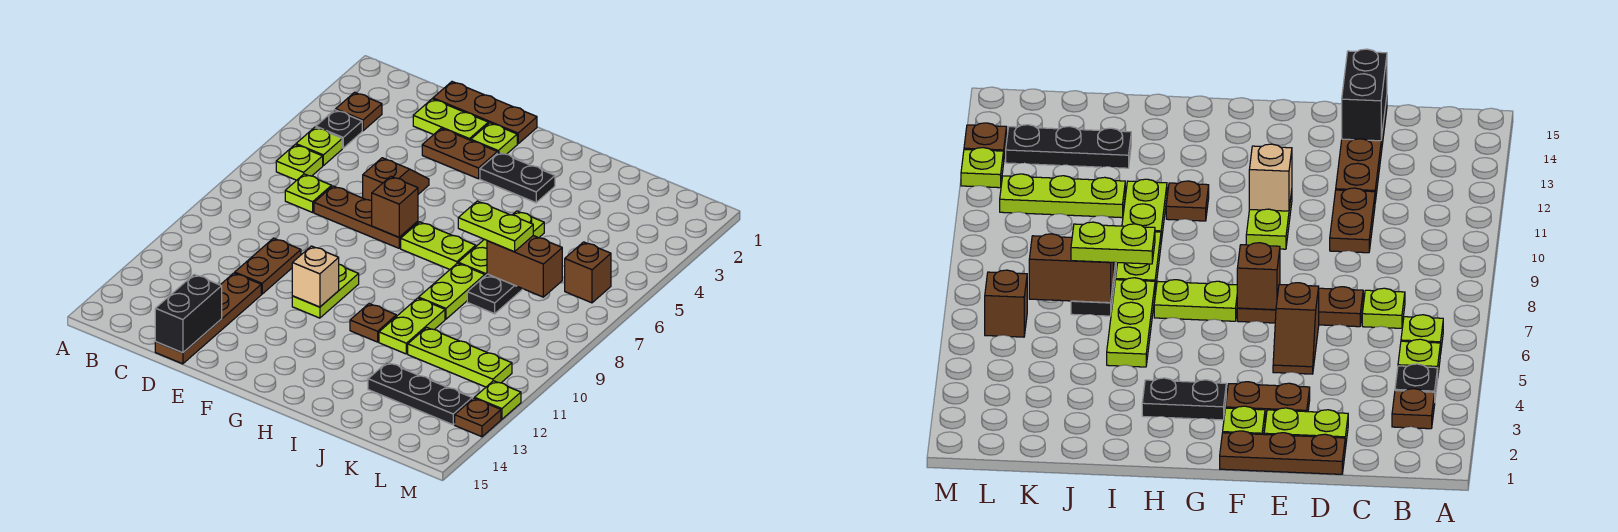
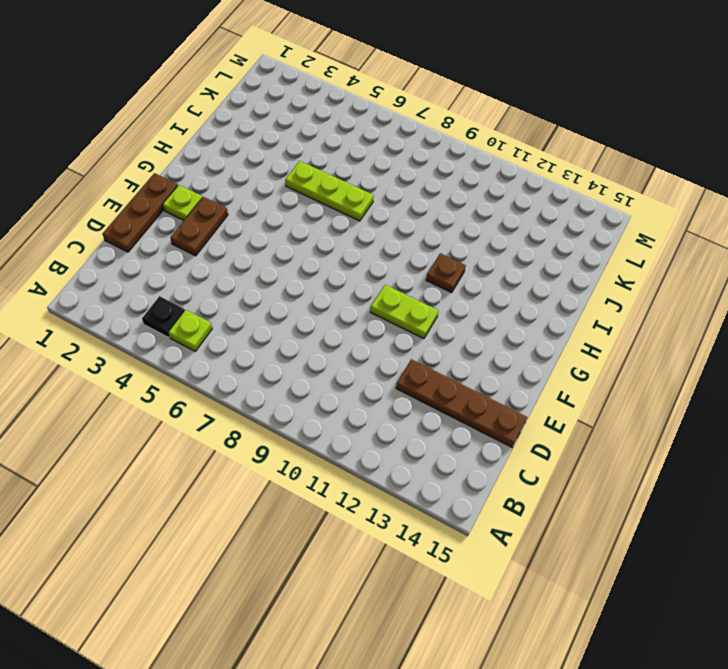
none -> brown 1x1 plate [336,92,382,131]
none -> lime 1x1 plate [276,145,323,180]
none -> lime 1x1 plate [285,174,332,212]
none -> lime 1x2 plate [413,99,488,140]

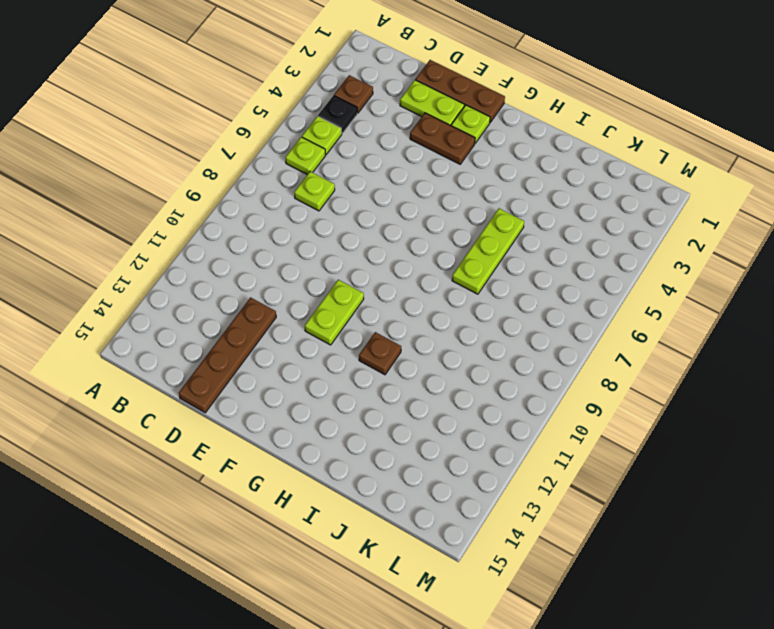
none -> brown 1x3 plate [314,186,418,248]
none -> brown 1x2 plate [235,238,301,294]
none -> brown 1x2 slope [363,158,429,201]
none -> black 1x2 plate [480,152,555,203]

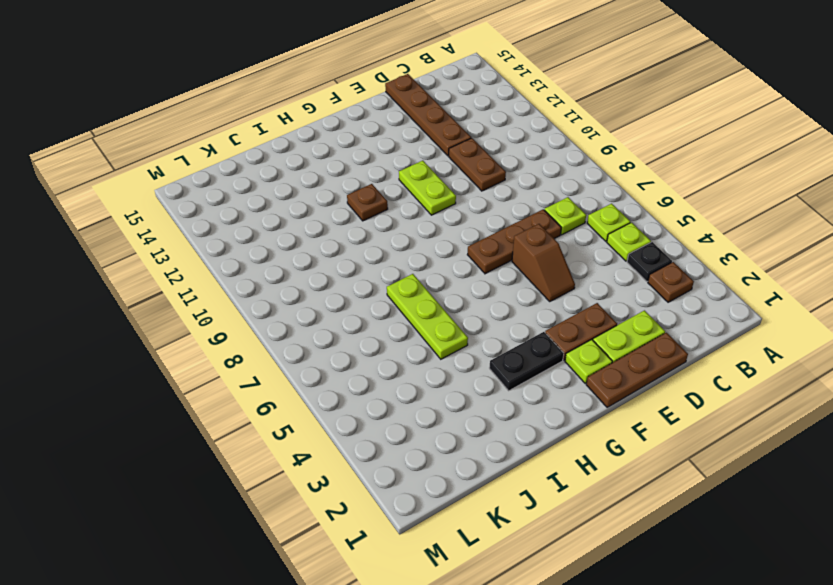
none -> lime 1x2 plate [401,222,476,269]
none -> lime 1x2 plate [419,263,485,319]
none -> lime 1x2 plate [379,298,445,354]
none -> black 1x2 plate [467,274,523,314]

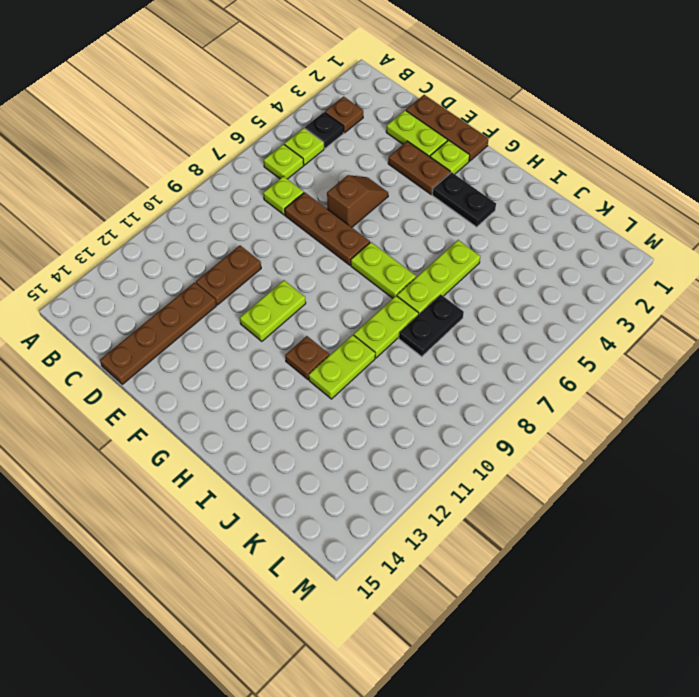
none -> lime 1x3 plate [408,328,512,387]
none -> black 1x3 plate [368,362,472,425]
none -> brown 1x1 brick [565,242,611,303]
none -> lime 1x1 plate [475,381,521,419]

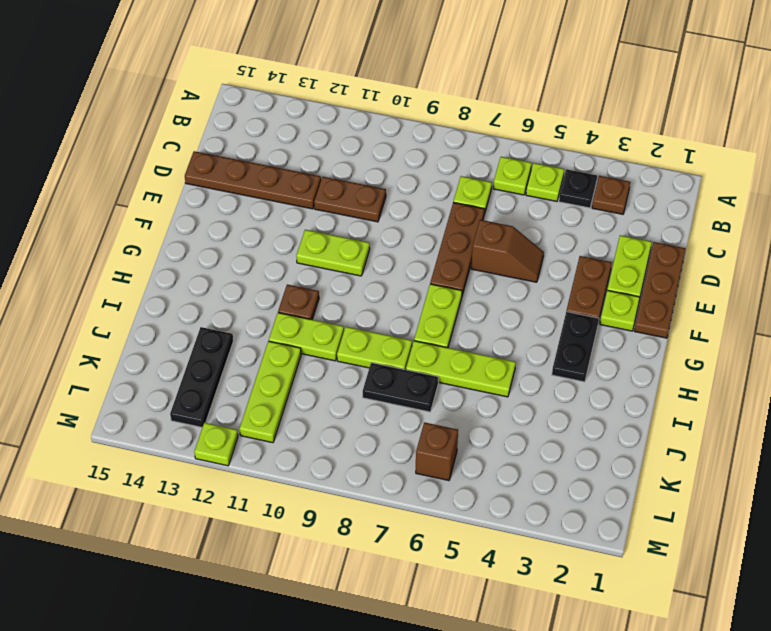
none -> brown 1x1 plate [455,398,501,437]
none -> black 1x2 brick [155,274,222,353]
none -> brown 1x1 brick [372,176,418,237]
none -> tan 1x1 brick [292,246,339,307]

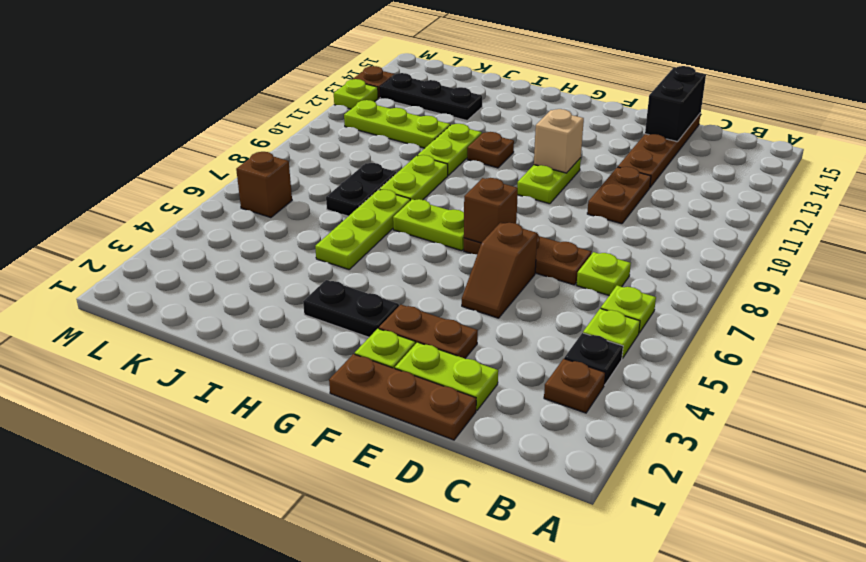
none -> brown 1x2 brick [487,236,562,297]
none -> lime 1x2 plate [458,201,533,252]

